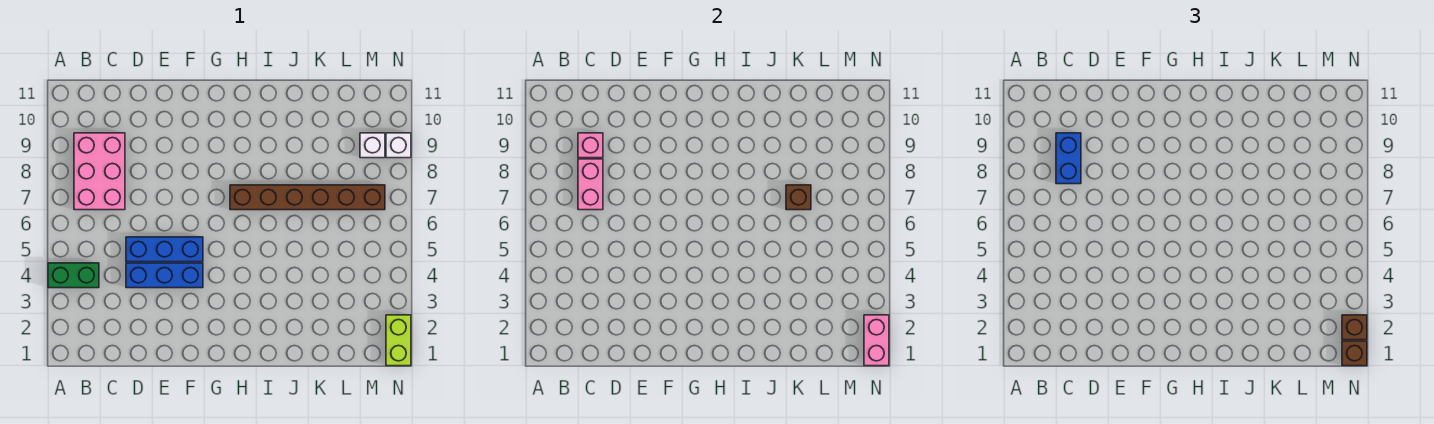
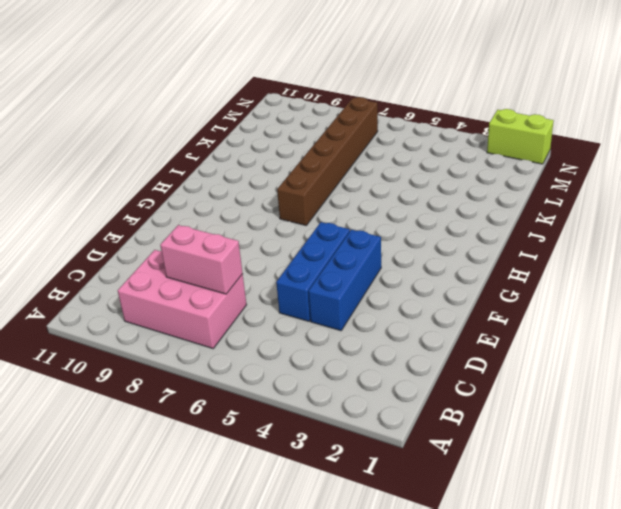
none -> green 1x2 brick [48,263,99,288]
none -> white 1x1 brick [360,133,385,158]
none -> white 1x1 brick [386,133,411,158]

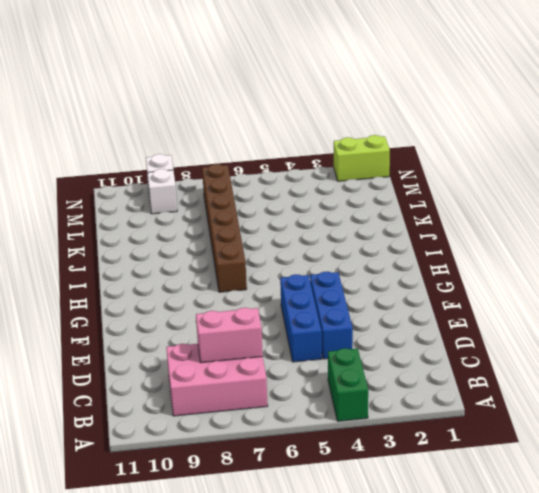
none -> pink 1x1 brick [578,133,603,158]
none -> brown 1x1 brick [786,185,811,210]
none -> pink 1x2 brick [864,315,889,366]

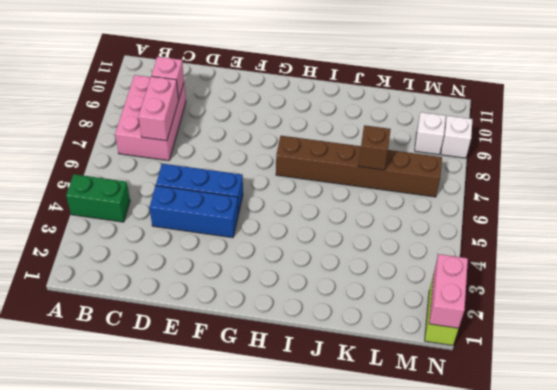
none -> blue 1x2 brick [1056,133,1081,184]
none -> brown 1x1 brick [1342,341,1367,366]
none -> brown 1x1 brick [1342,315,1367,340]

